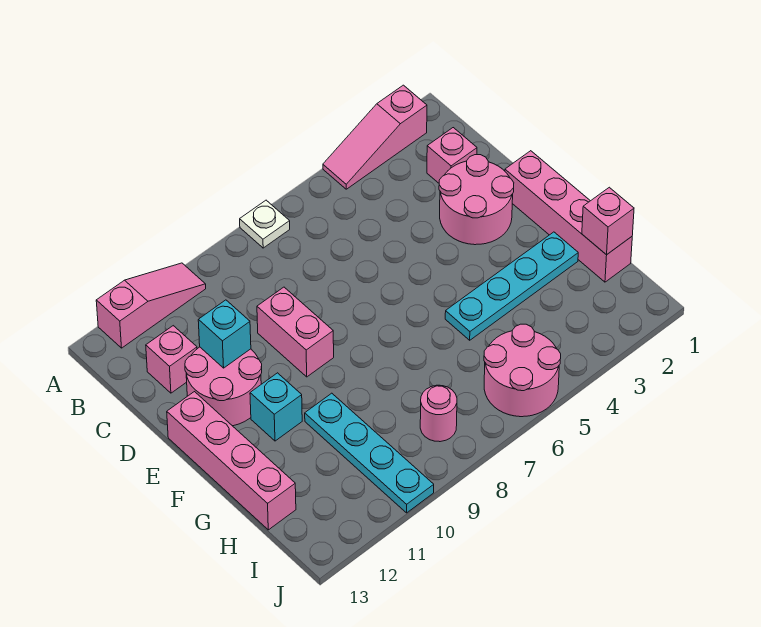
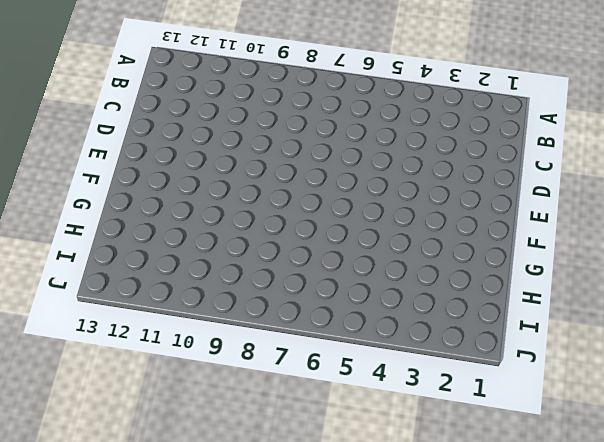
none -> pink 1x3 slope [323,85,427,189]
none -> white 1x1 plate [240,200,290,248]
none -> pink 1x3 slope [96,263,206,348]

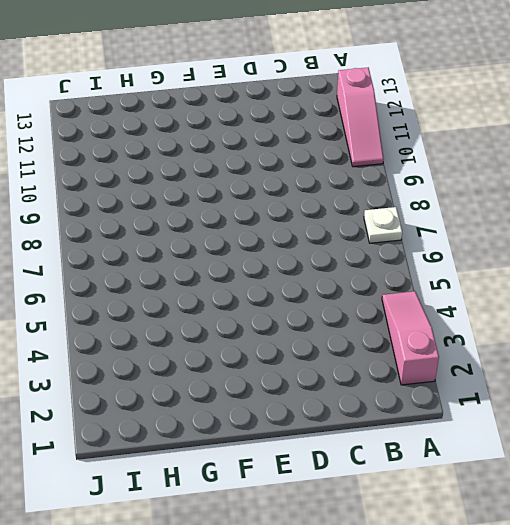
none -> pink 1x1 brick [427,128,477,183]
none -> pink 1x1 brick [146,326,197,393]
none -> pink 2x2 round brick [439,155,514,245]

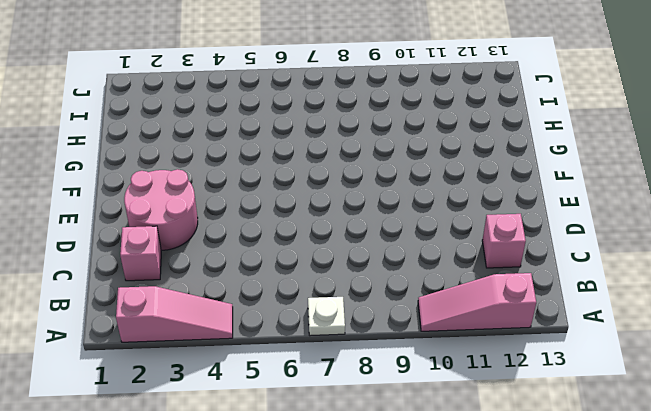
none -> pink 1x2 brick [257,287,334,377]
none -> pink 2x2 round brick [185,347,262,426]
none -> pink 1x4 brick [505,151,632,282]

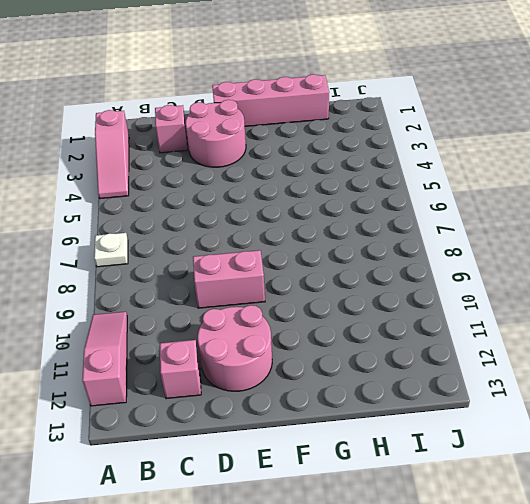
none -> pink 1x4 brick [167,392,296,530]
none -> cyan 1x1 brick [250,373,302,441]
none -> cyan 1x4 plate [445,232,578,340]

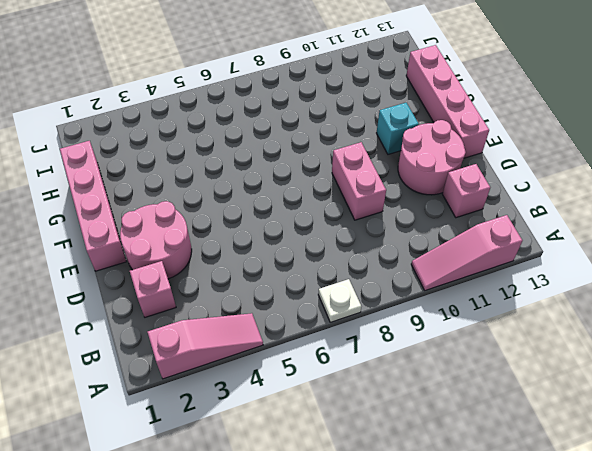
none -> cyan 1x4 plate [445,232,578,340]
none -> cyan 1x4 plate [305,393,434,513]
none -> pink 2x2 round brick [484,324,561,417]

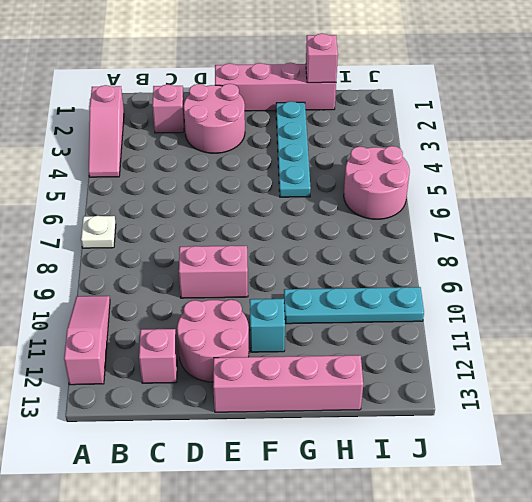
none -> pink 1x1 round brick [420,385,457,442]
none -> cyan 1x1 brick [198,300,251,368]

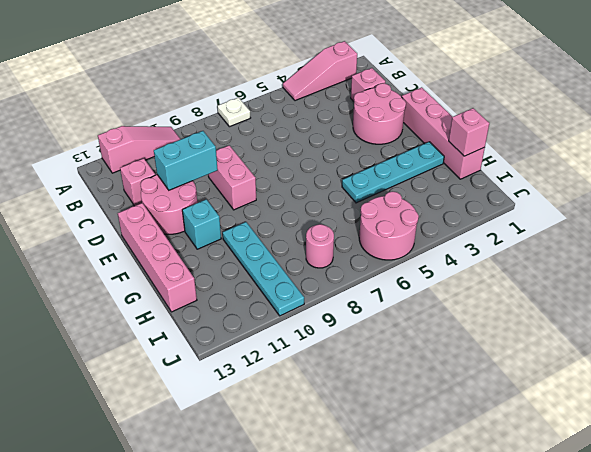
cyan 1x2 brick [154,131,218,190] -> cyan 1x1 brick [198,300,251,368]

